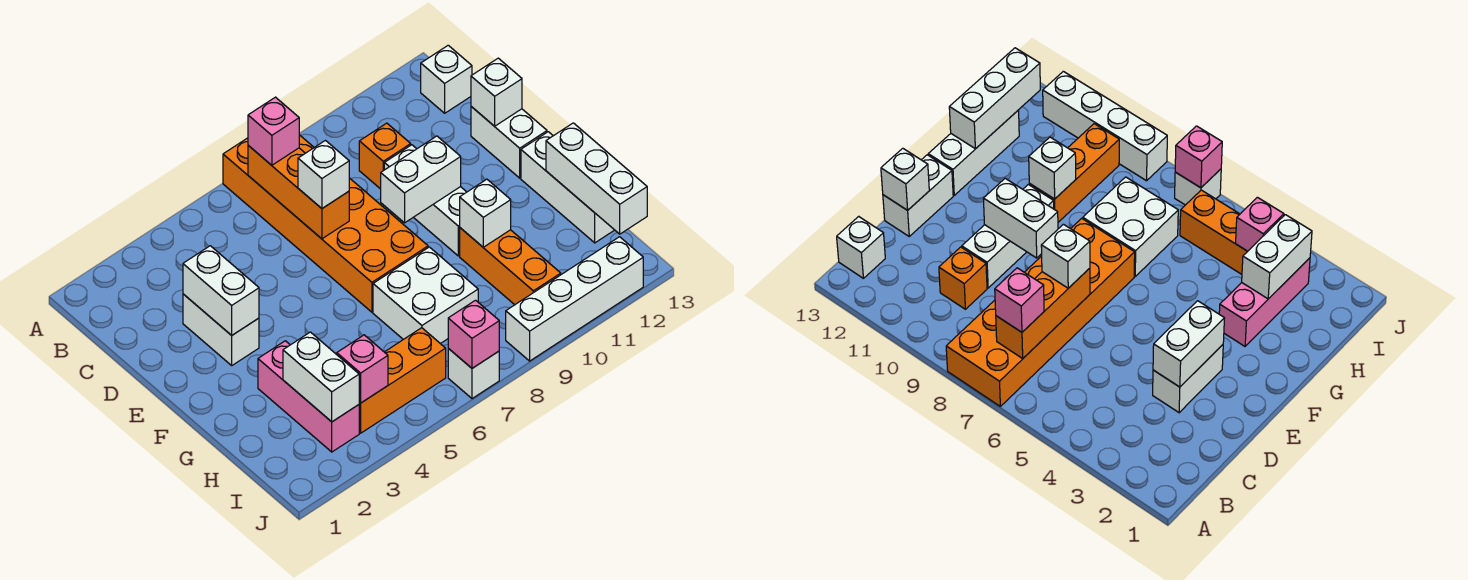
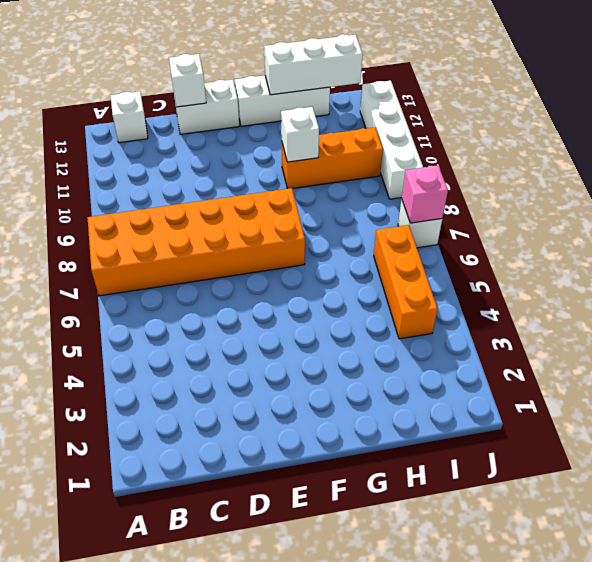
none -> orange 1x1 brick [359,123,411,189]
none -> white 1x2 brick [183,294,259,365]
none -> white 1x3 brick [384,145,466,256]

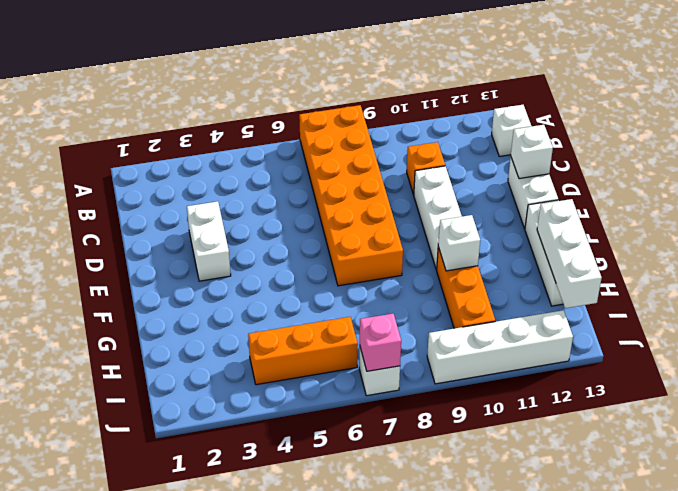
none -> pink 1x3 brick [258,341,359,452]
none -> white 2x2 brick [373,247,478,344]
none -> orange 1x3 brick [248,146,349,239]

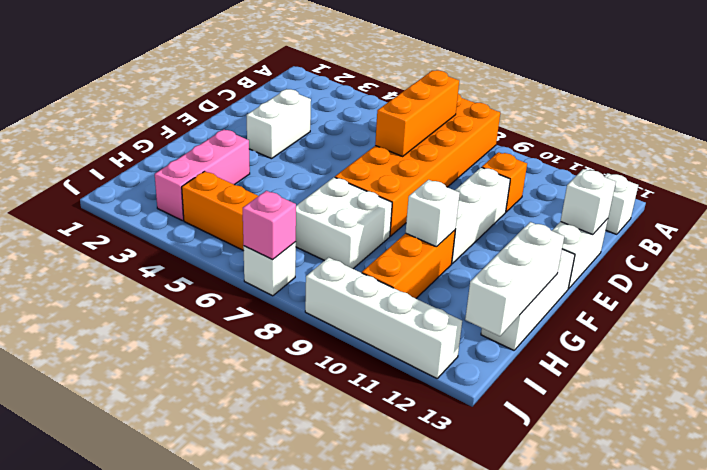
none -> white 1x2 brick [183,246,259,335]
none -> white 1x2 brick [381,136,461,223]
none -> white 1x2 brick [283,332,359,422]

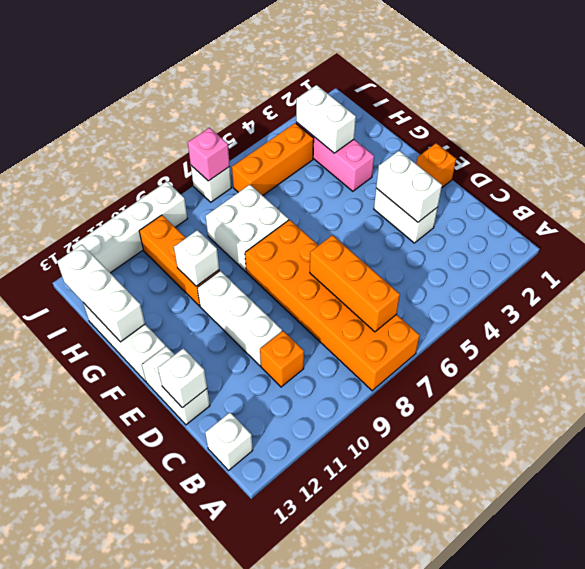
orange 1x1 brick [416,143,456,187] -> none
none -> white 1x2 brick [381,136,461,223]
none -> pink 1x1 brick [337,335,388,403]
none -> pink 1x1 brick [248,97,299,165]

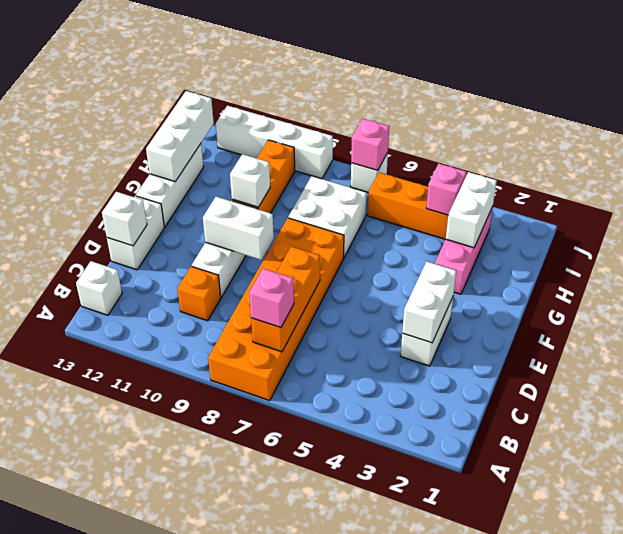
none -> white 1x1 brick [298,141,349,208]

